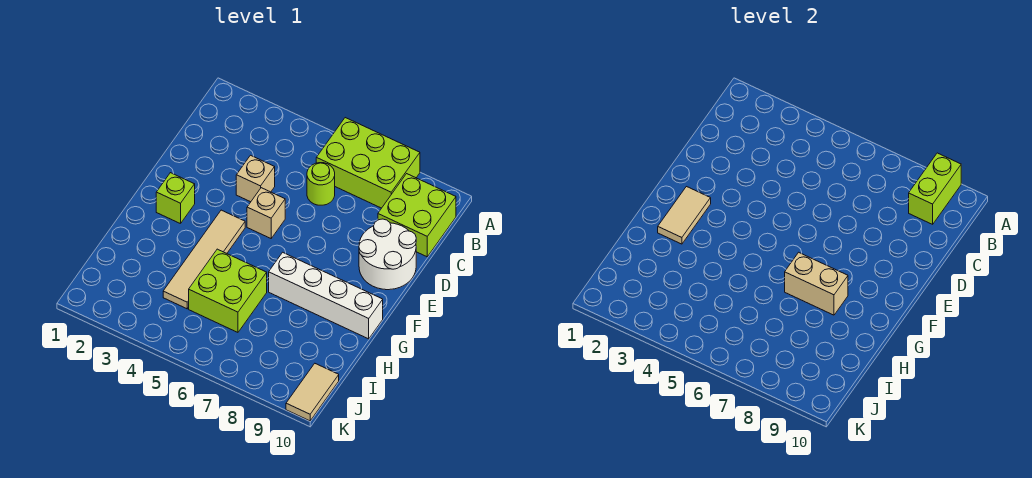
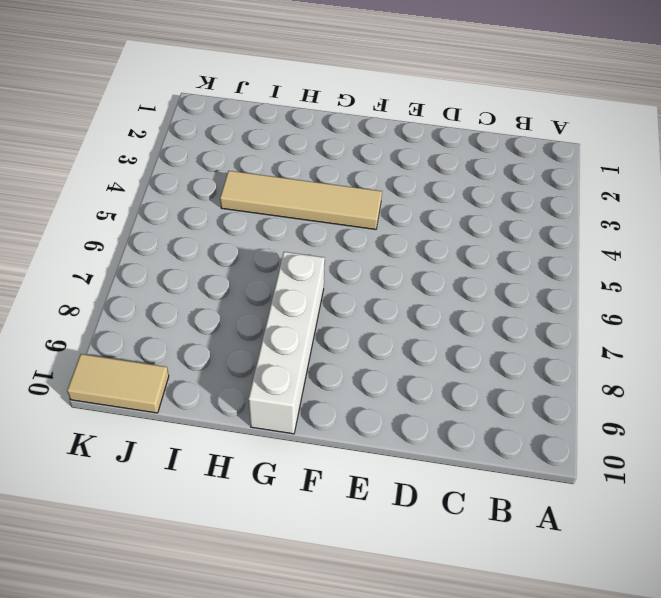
none -> lime 2x3 brick [316,118,420,208]
none -> lime 2x2 brick [378,174,456,257]
none -> lime 1x1 round brick [307,163,335,205]

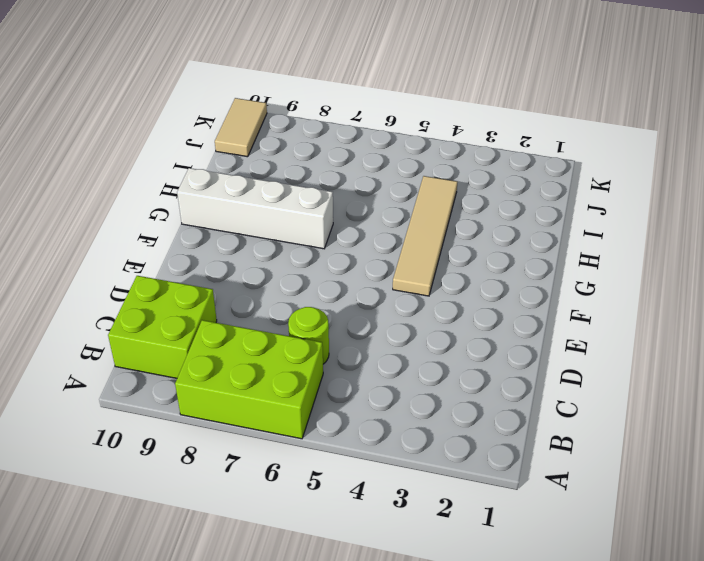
none -> tan 1x1 brick [236,155,275,202]
none -> white 2x2 round brick [359,219,416,290]
none -> tan 1x1 brick [247,188,285,238]

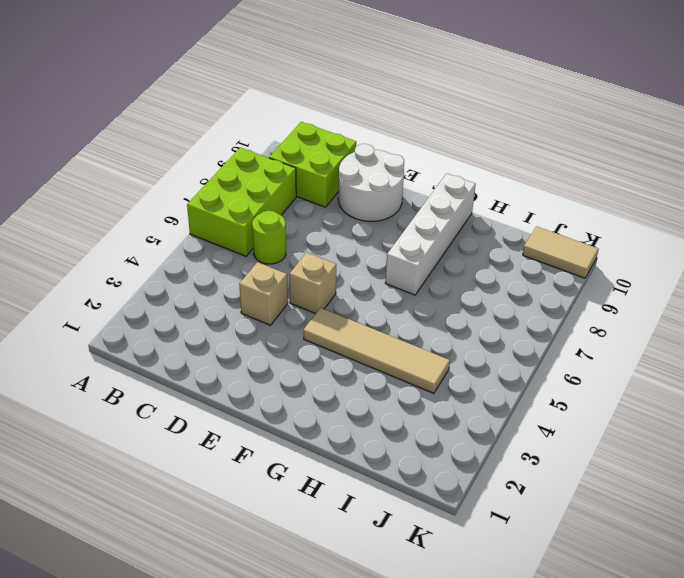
none -> lime 1x1 brick [156,173,195,224]
none -> lime 2x2 brick [189,249,267,332]
none -> lime 1x2 brick [909,153,961,224]

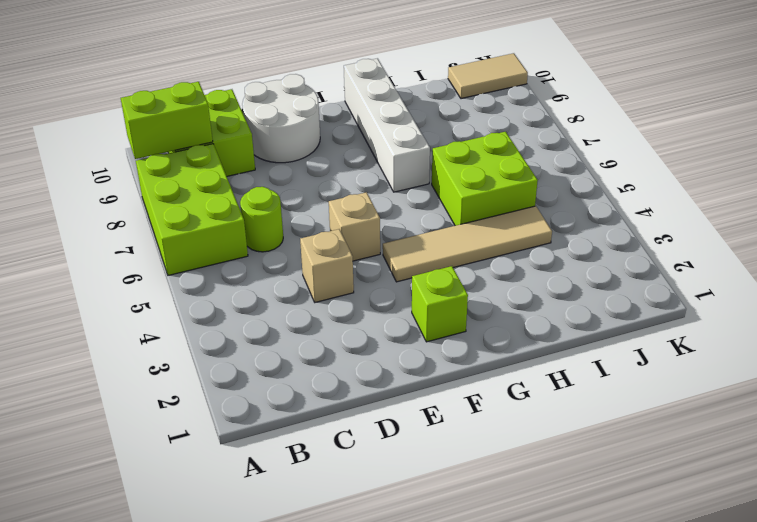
none -> tan 1x2 tile [658,187,711,244]
none -> tan 1x2 brick [785,252,848,315]

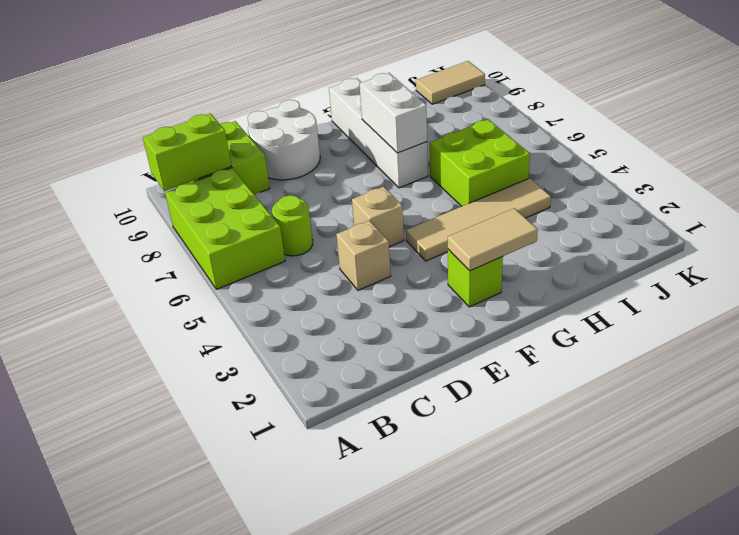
white 1x2 brick [360,73,427,153] -> tan 1x2 brick [785,252,848,315]

